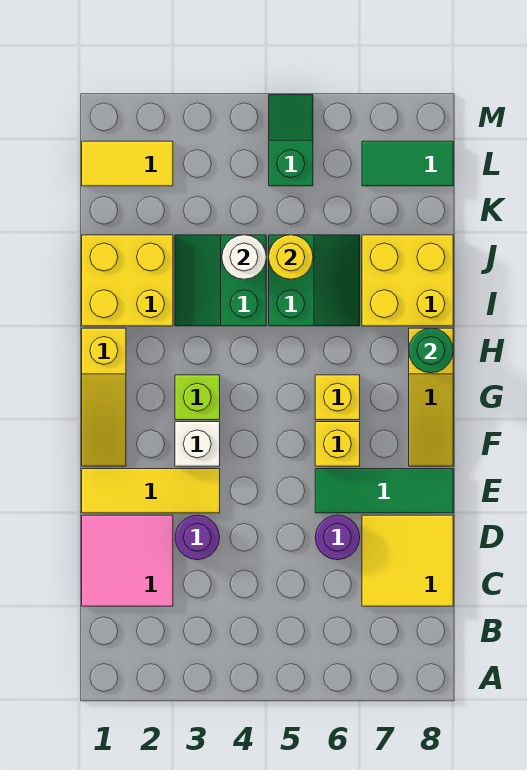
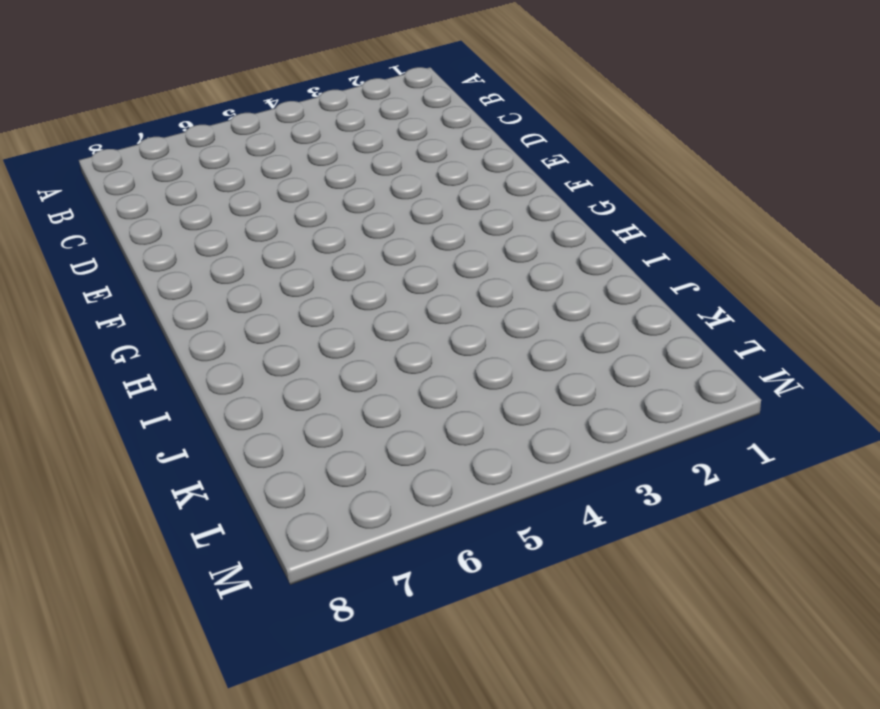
none -> pink 2x2 tile [82,515,173,606]
none -> yellow 2x2 tile [362,515,453,606]
none -> purple 1x1 round brick [175,515,220,560]

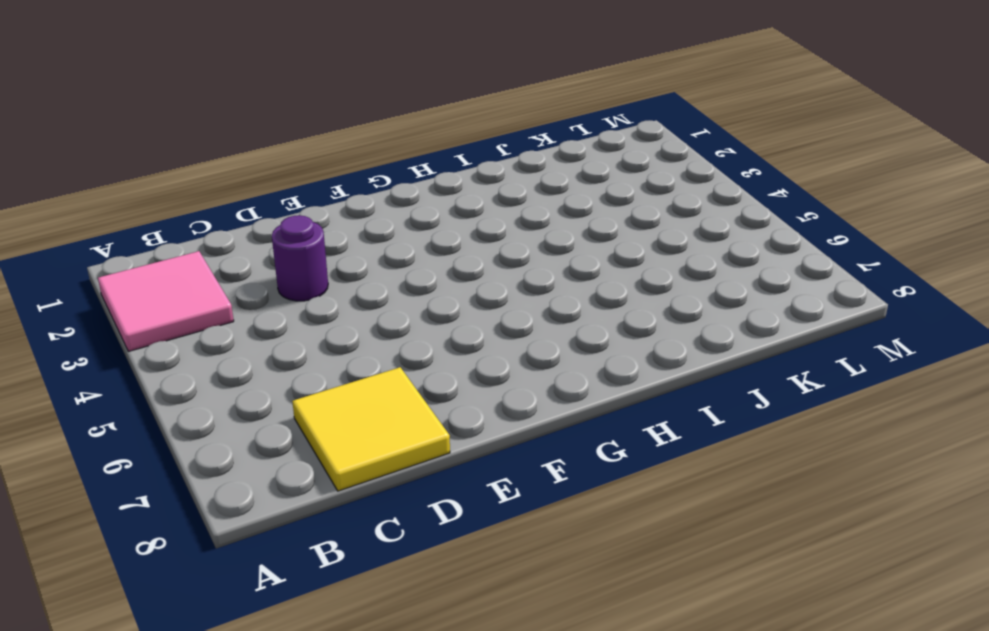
pink 2x2 tile [98,251,234,351] -> pink 2x2 tile moved to [82,515,173,606]
none -> purple 1x1 round brick [315,515,360,560]
none -> yellow 1x3 tile [82,469,220,513]
none -> green 1x3 tile [315,469,453,513]

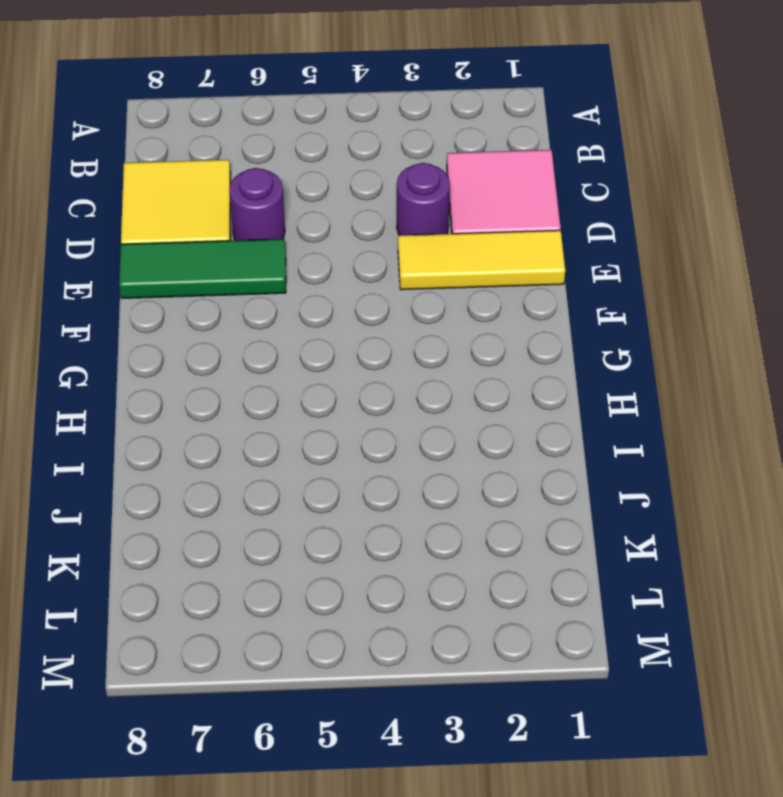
none -> yellow 1x3 slope [82,328,126,466]
none -> white 1x1 brick [175,422,220,466]
none -> yellow 1x1 brick [315,422,360,466]

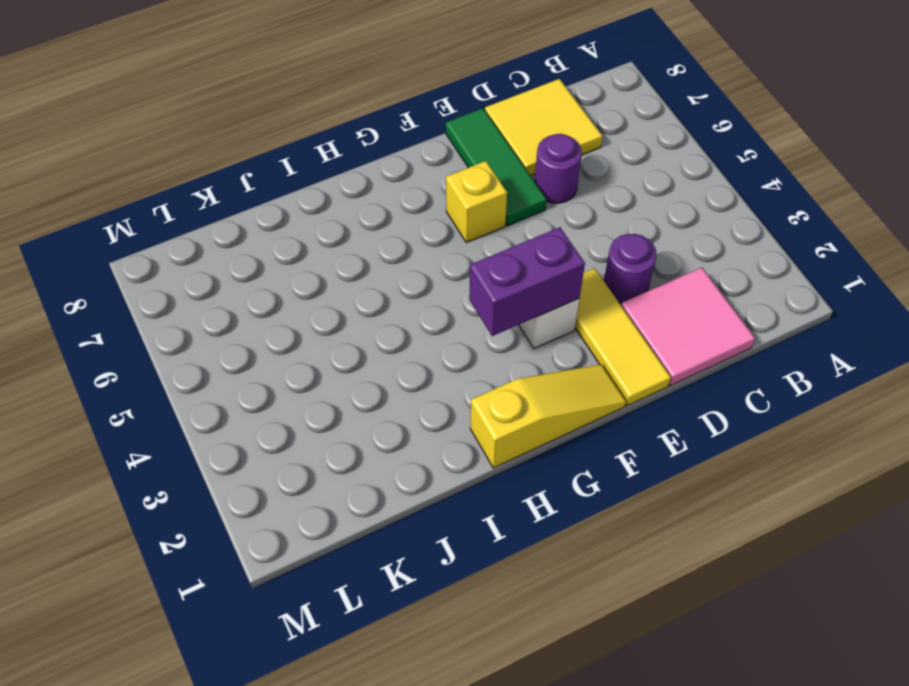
purple 1x2 brick [469,227,585,336] -> none
none -> yellow 1x3 slope [409,328,453,466]
none -> lime 1x1 brick [175,375,220,420]
none -> yellow 1x1 brick [315,375,360,420]

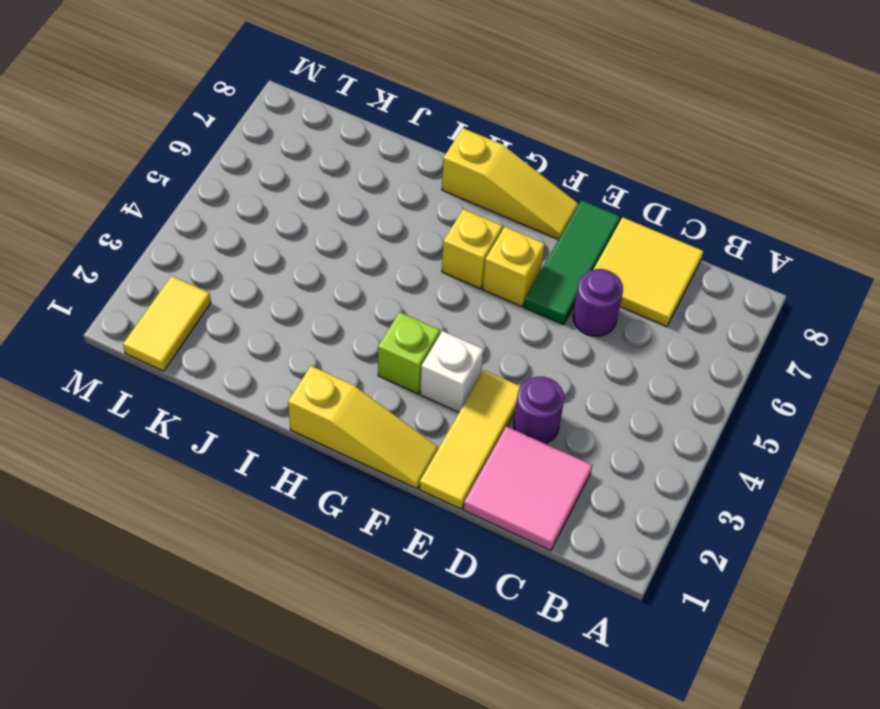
none -> yellow 2x2 brick [82,235,173,326]
none -> green 2x2 slope [175,235,266,326]
none -> green 2x2 slope [269,235,360,326]

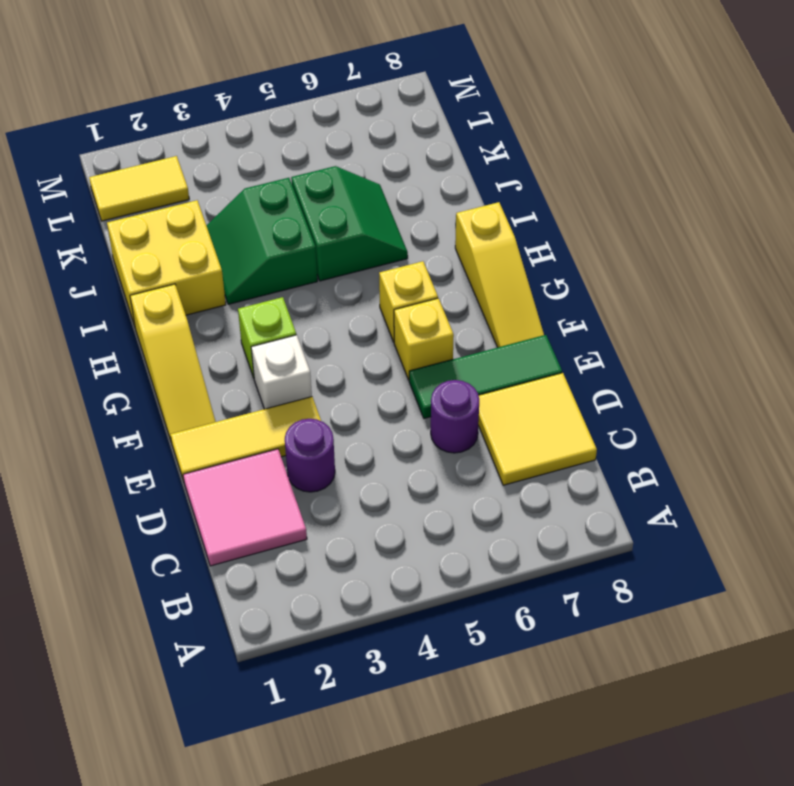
none -> yellow 2x2 brick [362,235,453,326]
none -> green 1x2 slope [269,95,313,186]
none -> green 1x2 tile [362,141,453,186]

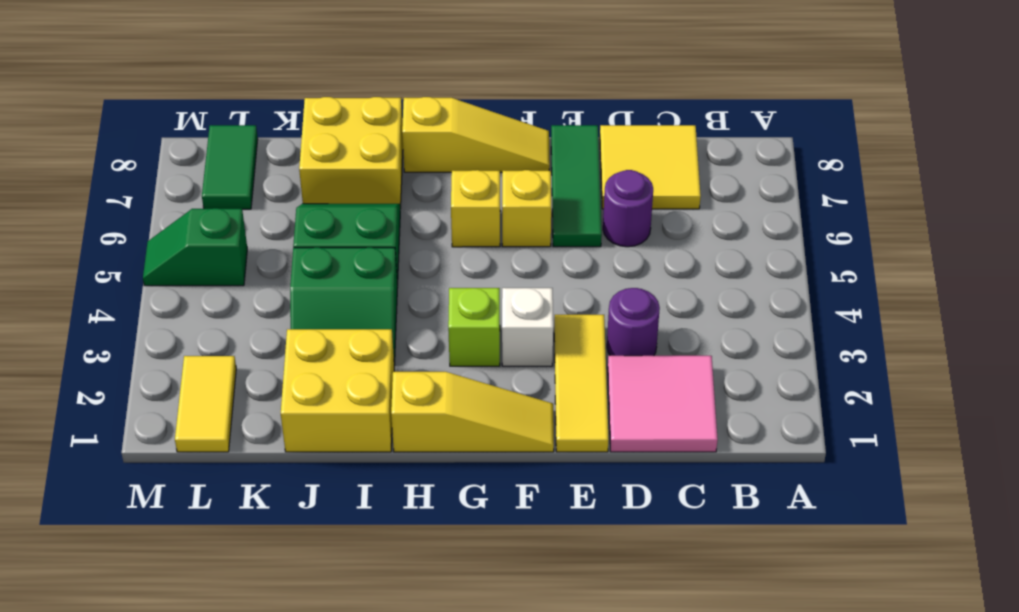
none -> green 1x1 round brick [409,328,453,373]
none -> white 1x1 round brick [222,235,266,279]
none -> yellow 1x1 round brick [269,235,313,279]

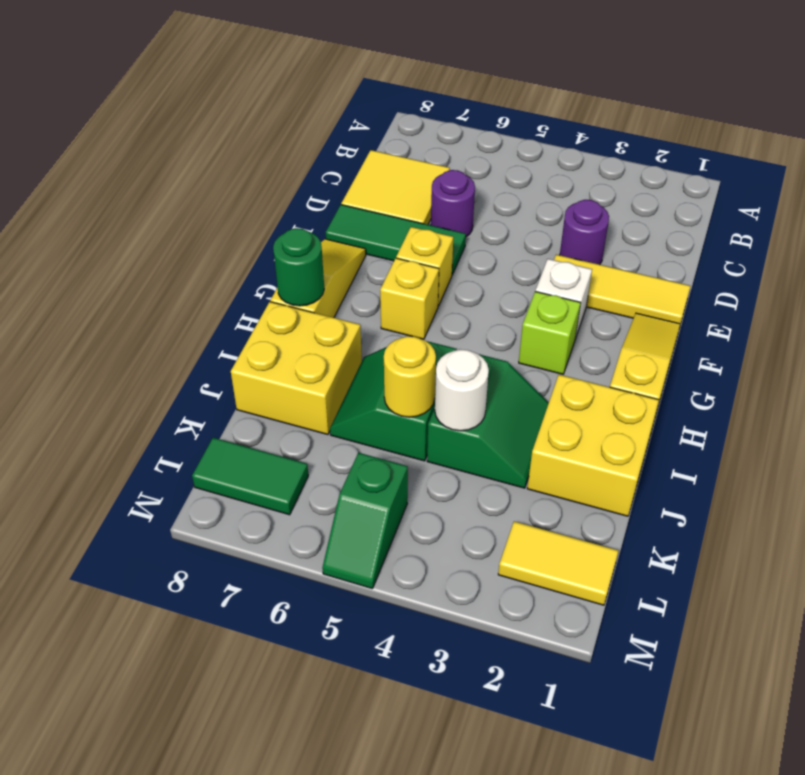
none -> pink 2x2 tile [82,515,173,606]

